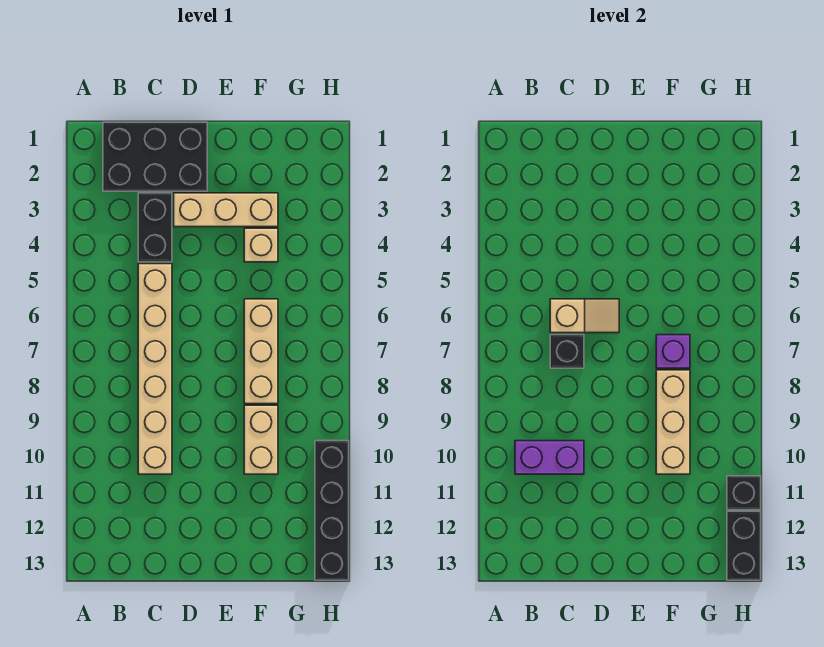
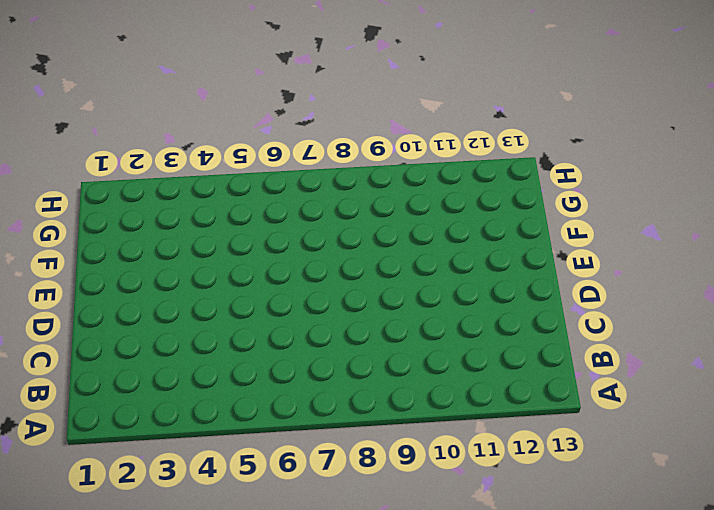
none -> black 2x3 brick [103,122,207,191]
none -> black 1x2 brick [138,193,172,262]
none -> tan 1x6 brick [138,264,172,474]

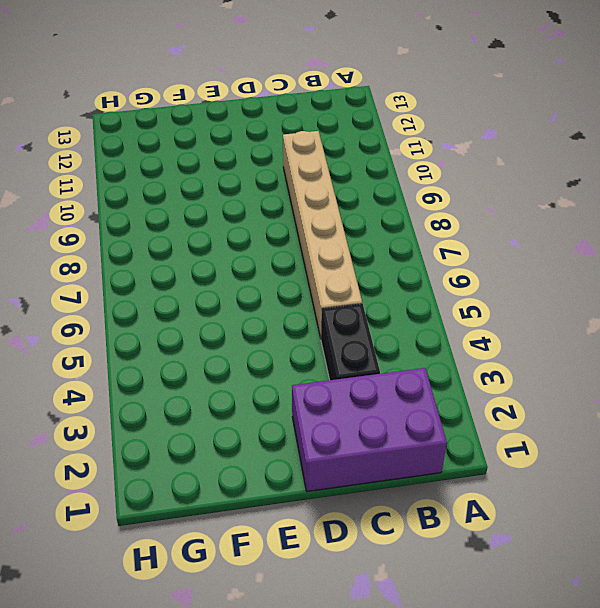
purple 2x3 brick [292,368,447,491] -> black 2x3 brick [103,122,207,191]
none -> tan 1x3 brick [174,193,278,227]
none -> tan 1x1 brick [244,228,278,262]
none -> tan 1x3 brick [244,299,278,404]

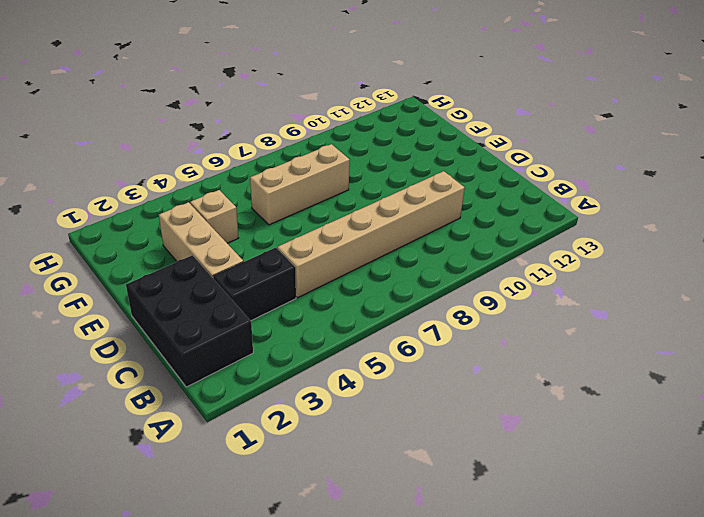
none -> tan 1x2 brick [244,405,278,474]
none -> black 1x4 brick [315,441,349,580]
none -> purple 1x2 brick [515,441,584,474]

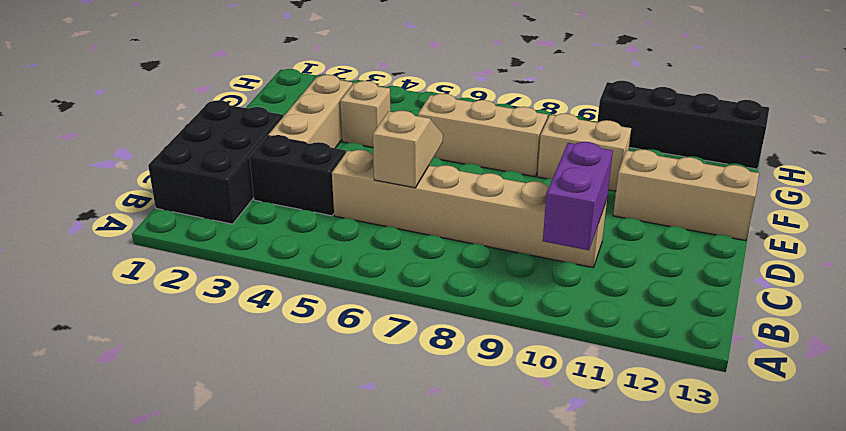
tan 1x3 brick [613,150,759,241] -> tan 1x3 brick moved to [656,370,690,474]
none -> black 1x1 brick [550,335,584,368]
none -> purple 1x1 brick [656,335,690,368]
none -> black 1x1 brick [727,476,761,510]

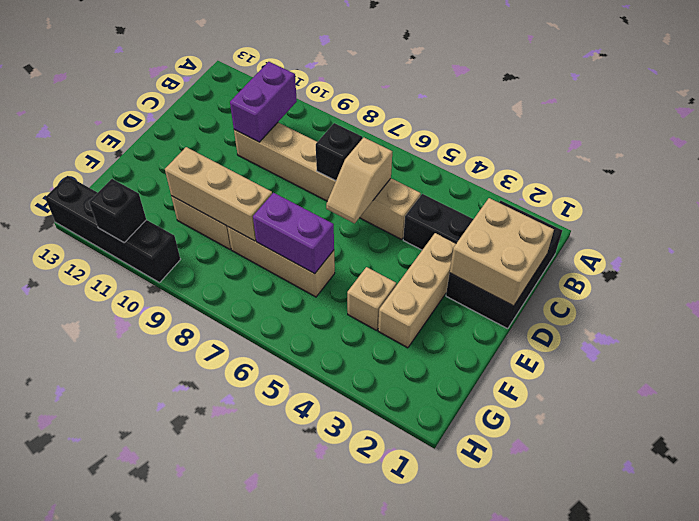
tan 2x2 brick [450,198,554,306] -> none
purple 1x2 brick [253,193,334,274] -> purple 1x1 brick [656,335,690,368]
none -> black 1x2 brick [727,511,761,580]

